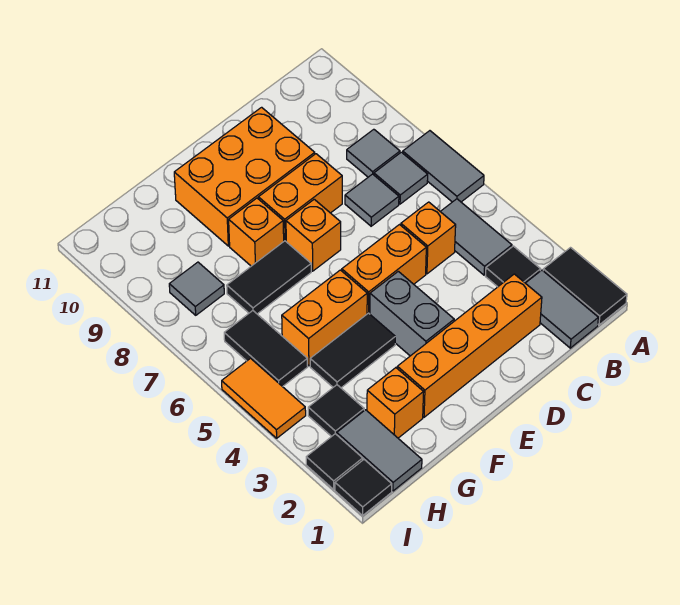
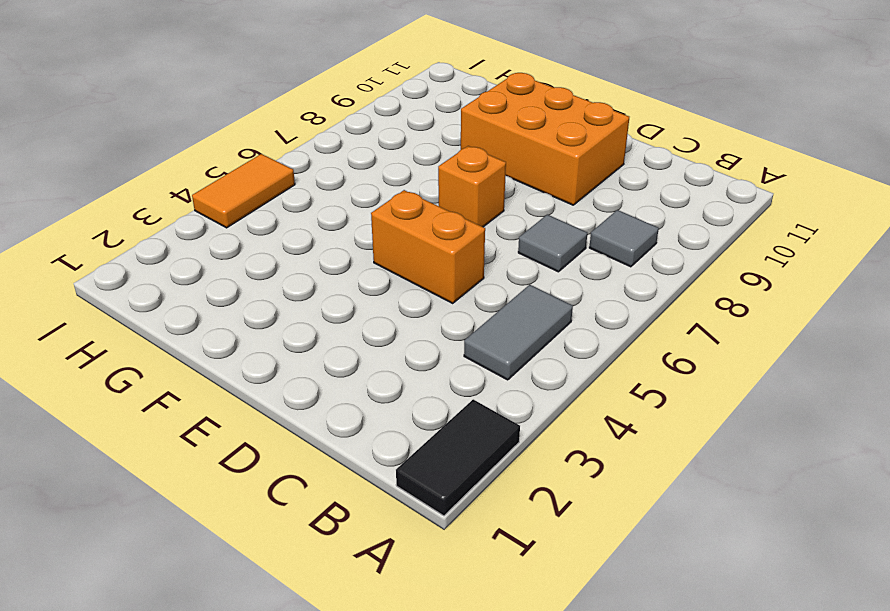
none -> grey 1x2 tile [403,131,484,202]
none -> grey 1x2 tile [526,270,598,348]
none -> black 1x1 tile [486,246,541,287]

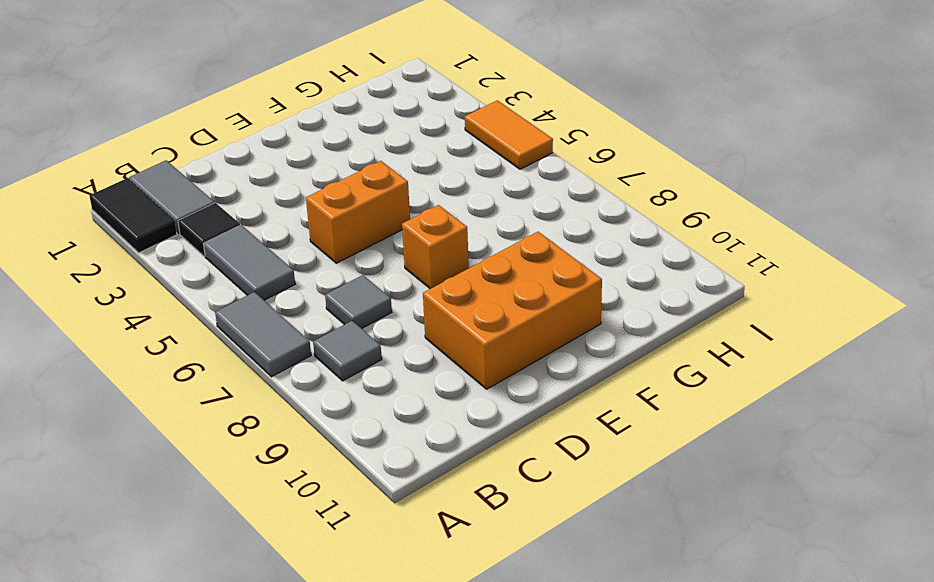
none -> grey 1x1 tile [374,152,428,204]
none -> orange 1x4 brick [397,274,542,417]
none -> orange 1x1 brick [401,202,456,274]

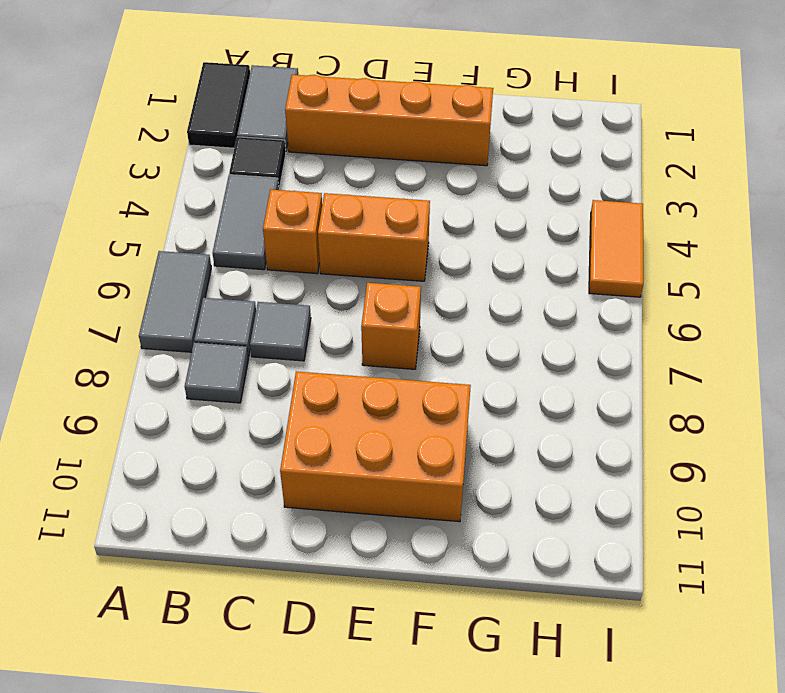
none -> orange 1x2 brick [258,154,342,241]
none -> grey 1x2 brick [370,271,454,356]
none -> black 1x2 tile [310,313,395,388]

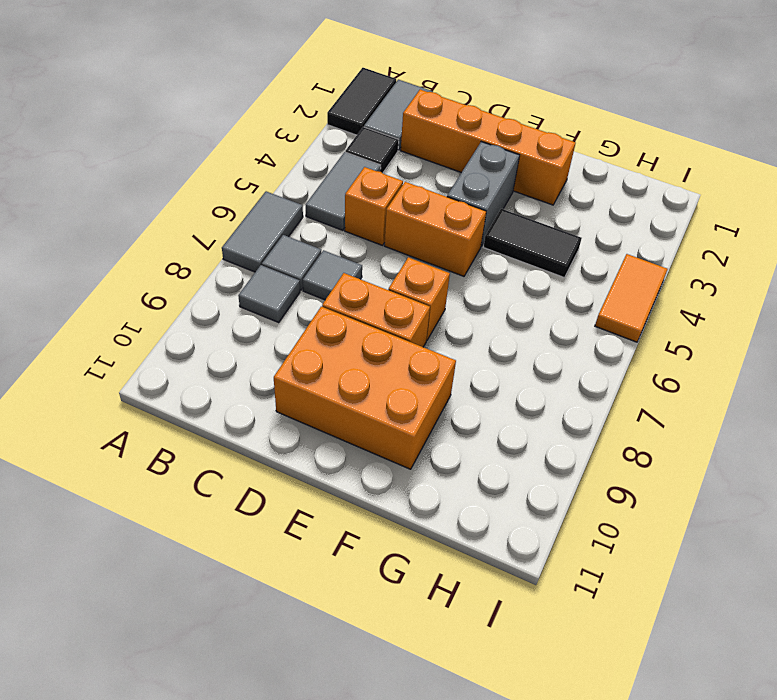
none -> orange 1x2 brick [282,270,367,366]
none -> black 1x2 tile [227,241,311,314]
none -> orange 1x1 brick [229,198,284,266]

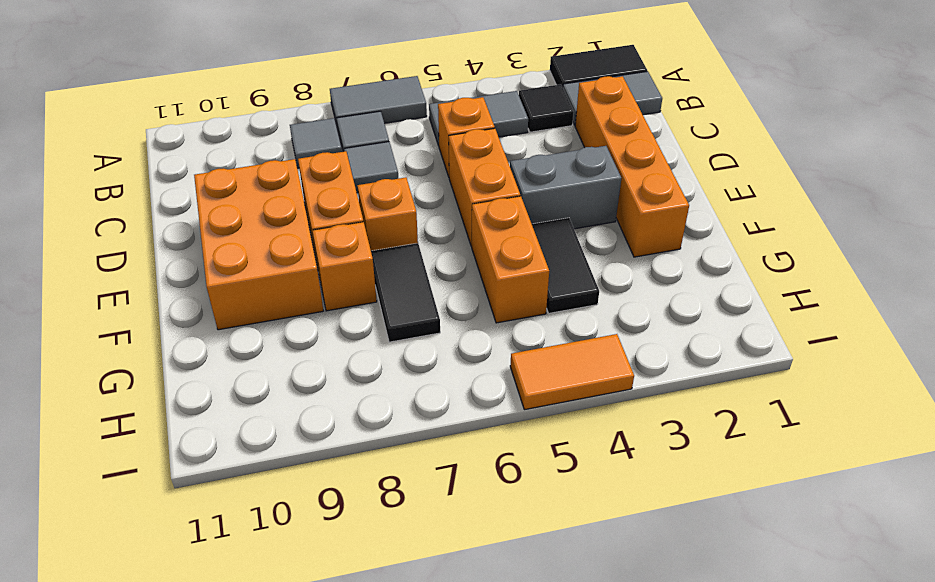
none -> orange 1x1 brick [367,368,424,438]
none -> grey 1x2 tile [337,410,422,491]
none -> black 1x1 tile [308,385,364,437]

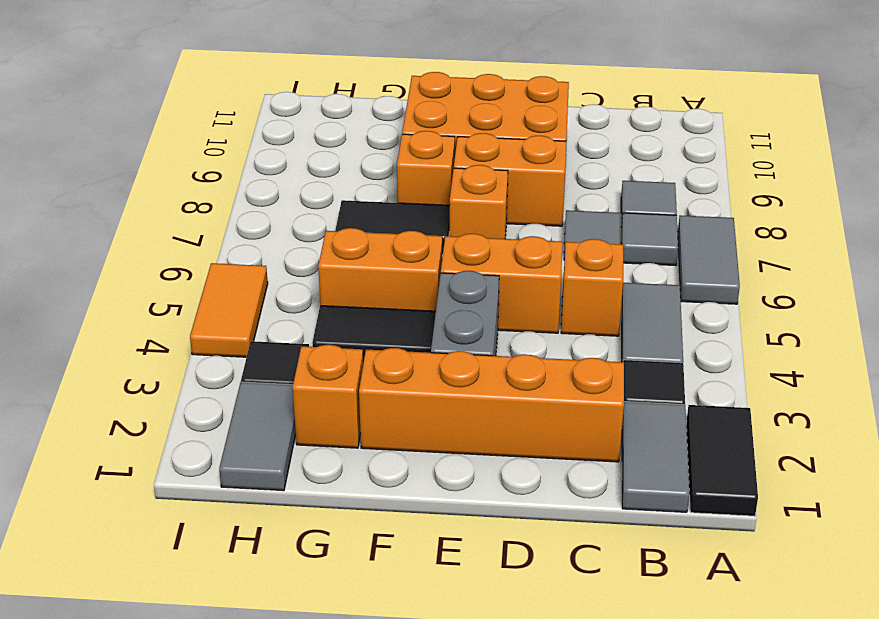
none -> black 1x2 tile [224,311,308,387]
none -> grey 1x1 tile [169,262,224,315]
none -> black 1x1 tile [335,460,392,515]

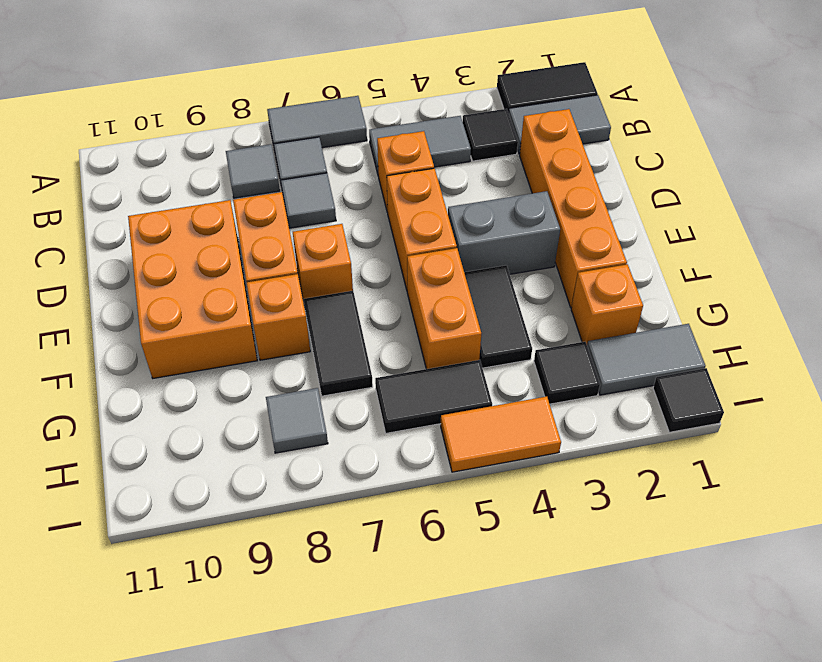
none -> black 1x1 tile [306,434,363,489]

